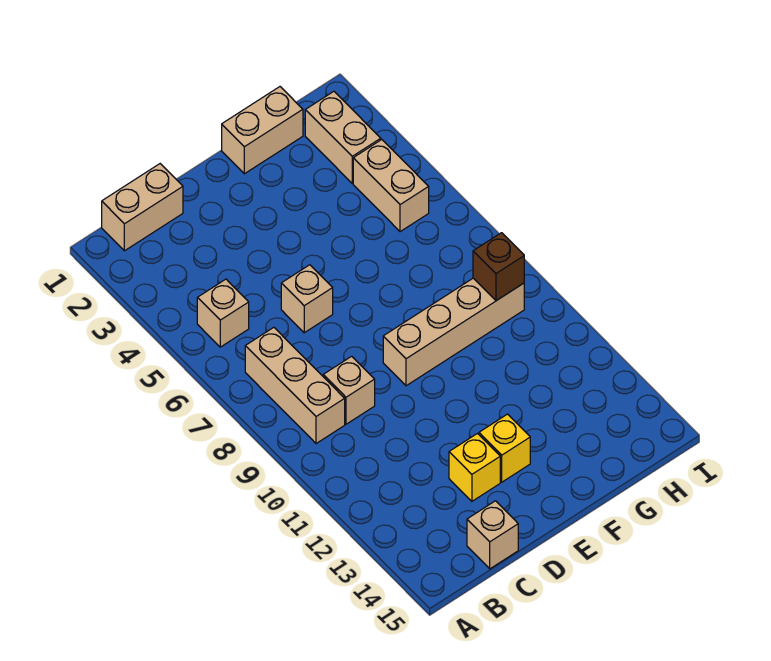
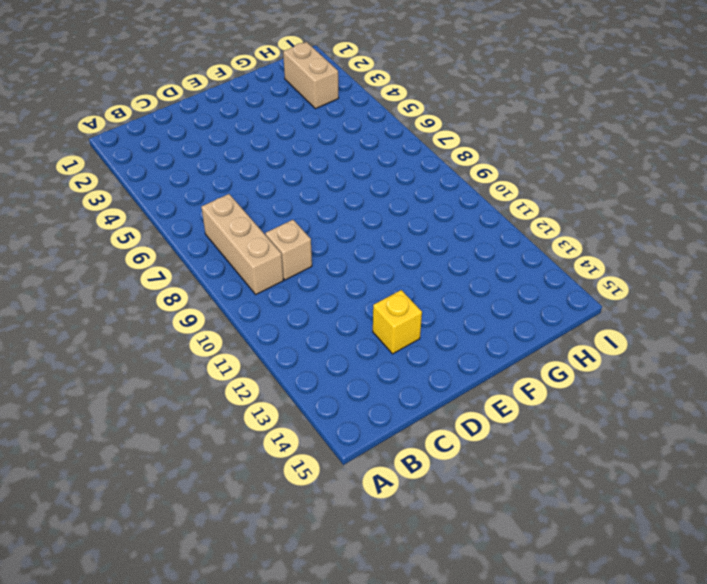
none -> tan 1x2 brick [102,164,183,251]
none -> tan 1x1 brick [197,279,249,347]
none -> tan 1x1 brick [467,501,518,569]

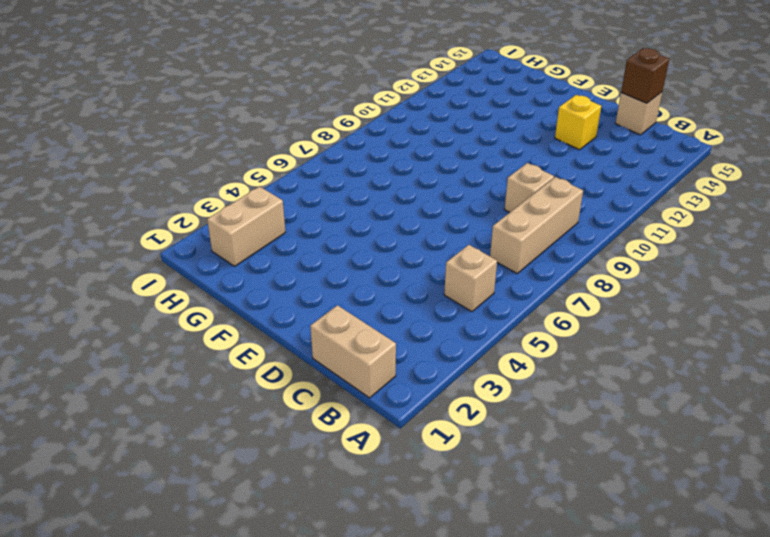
brown 1x1 brick [621,48,669,103] -> brown 1x1 brick moved to [473,233,524,301]
none -> tan 1x1 brick [281,265,333,333]
none -> tan 1x4 brick [383,278,524,386]
none -> yellow 1x1 brick [479,414,530,482]

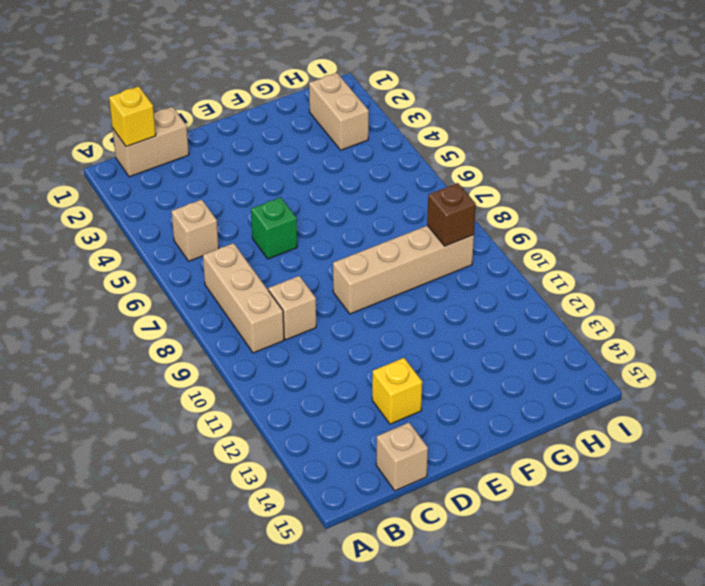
yellow 1x1 brick [109,86,156,147] -> yellow 1x1 brick moved to [479,414,530,482]
green 1x1 brick [251,197,297,259] -> tan 1x1 brick [281,265,333,333]
none -> tan 1x2 brick [222,87,303,174]
none -> tan 1x2 brick [353,140,429,232]

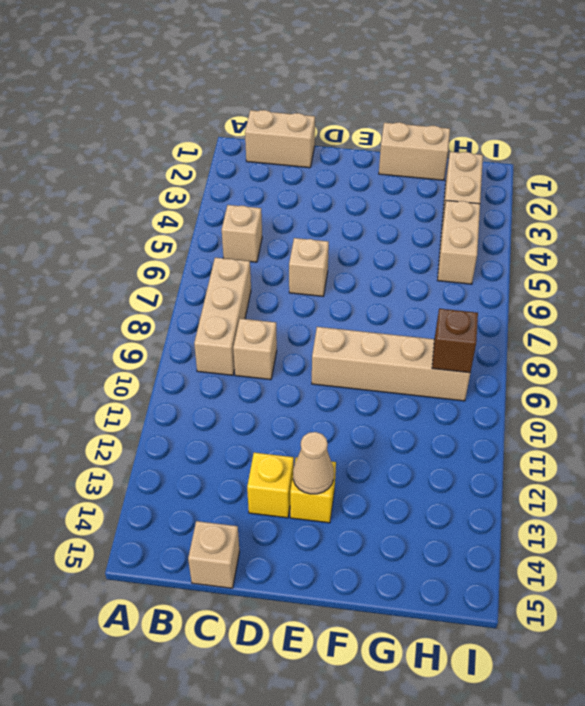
tan 1x1 cone [293,432,334,494] -> none

